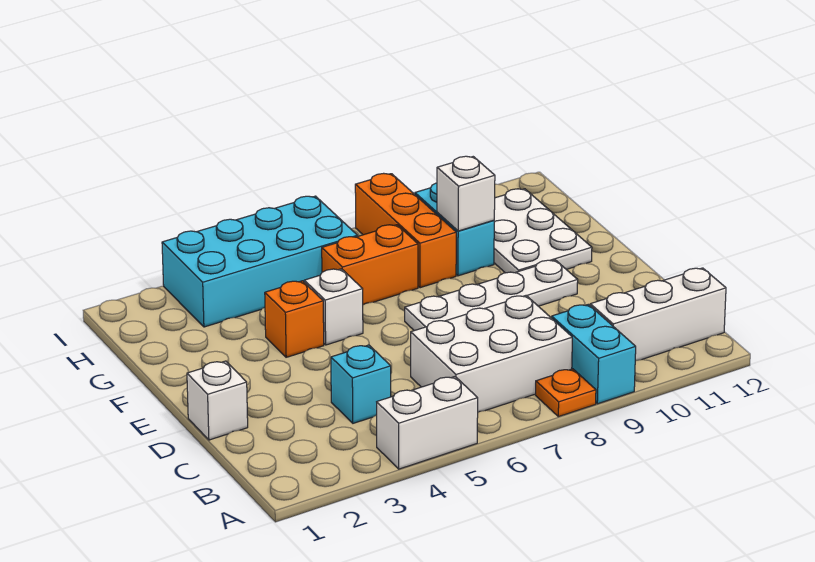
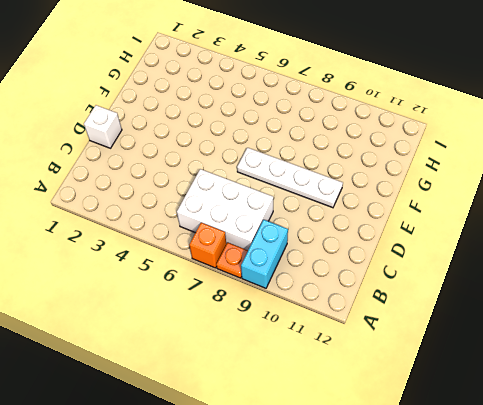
orange 1x1 brick [190,223,226,268] -> orange 1x1 brick moved to [265,281,324,357]
none -> white 1x2 brick [377,377,478,469]
none -> white 1x3 brick [590,268,726,361]
none -> cyan 1x1 brick [331,345,391,423]

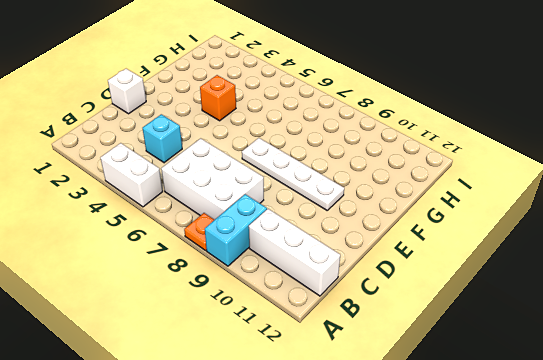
none -> white 1x1 brick [304,269,363,345]
none -> white 2x3 plate [494,189,592,273]
none -> orange 1x2 brick [322,225,418,305]

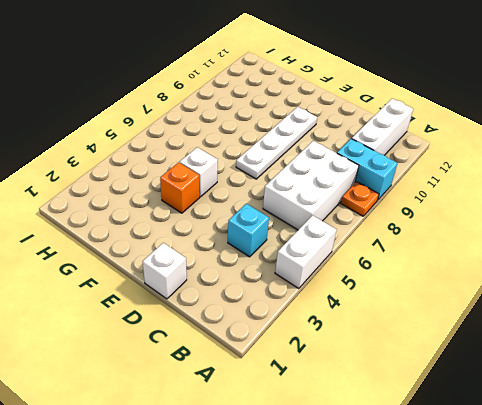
none -> white 2x3 plate [494,189,592,273]
none -> orange 1x2 brick [322,225,418,305]
none -> orange 1x3 brick [355,173,456,288]

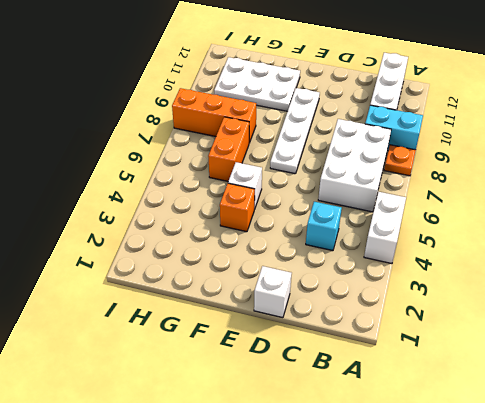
none -> cyan 1x2 brick [415,183,494,276]
none -> cyan 2x4 brick [162,196,358,327]
none -> white 1x1 brick [437,156,495,231]

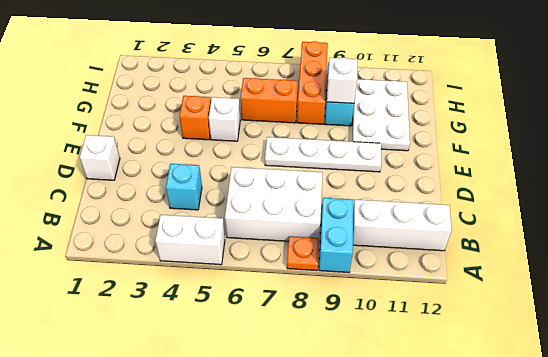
none -> cyan 2x4 brick [162,196,358,327]

